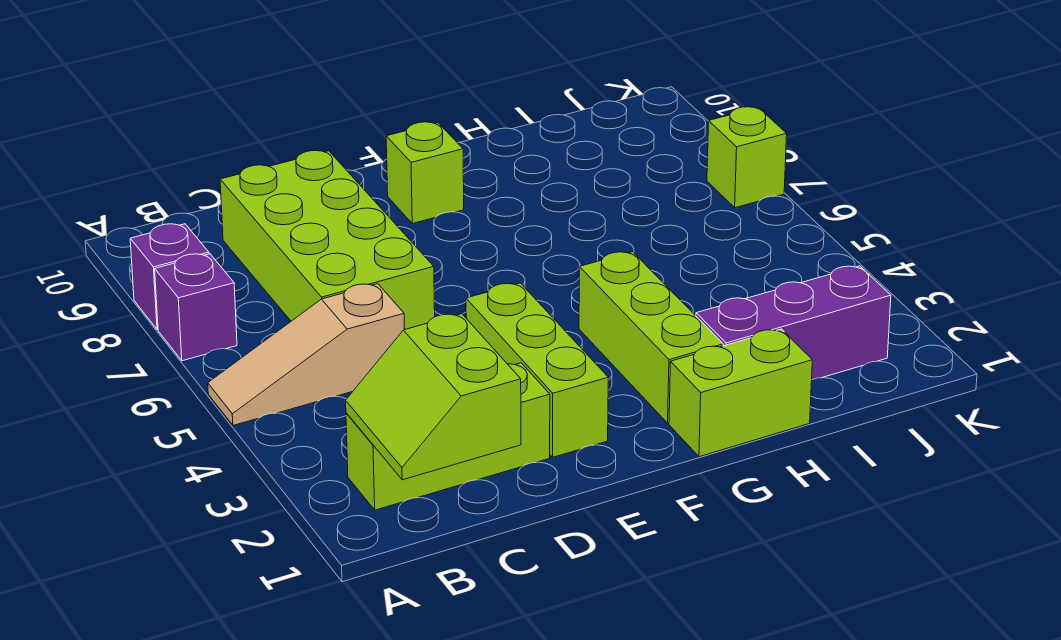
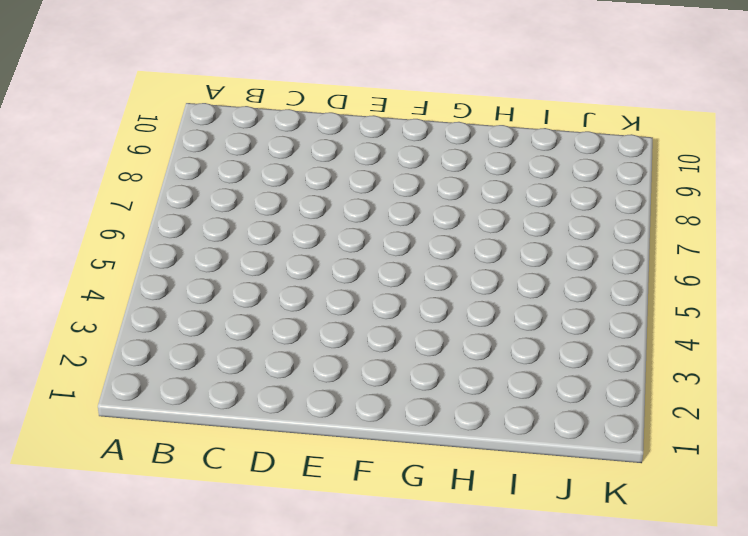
none -> tan 1x3 slope [208,284,405,425]
none -> purple 1x1 brick [155,254,237,361]
none -> purple 1x1 brick [130,224,209,330]

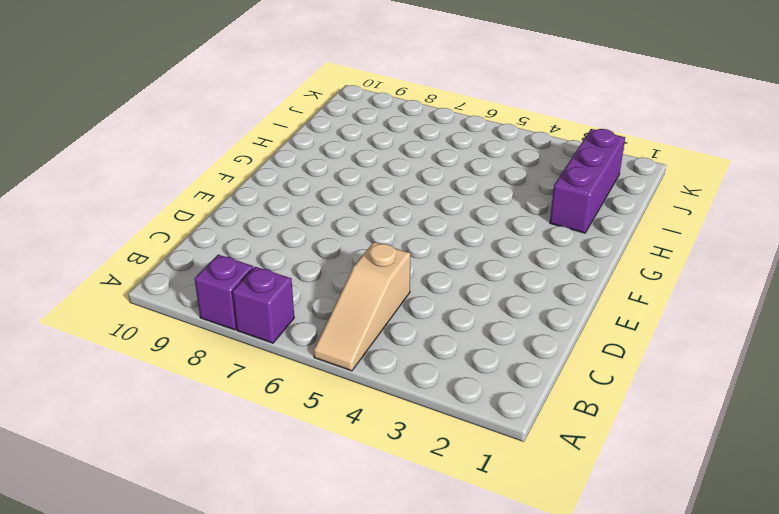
none -> lime 1x3 brick [346,363,550,510]
none -> lime 2x4 brick [220,151,435,329]
none -> lime 1x3 brick [466,283,608,457]

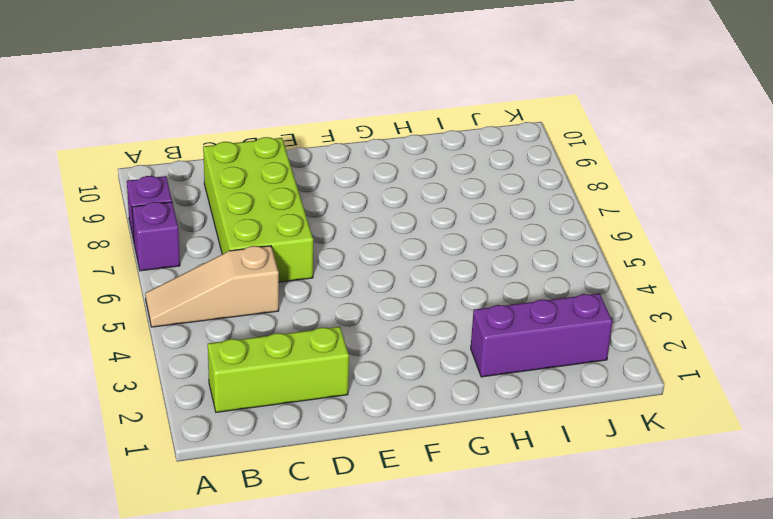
none -> lime 1x3 brick [466,283,608,457]
none -> lime 1x1 brick [386,122,464,224]
none -> lime 1x2 brick [669,329,812,457]

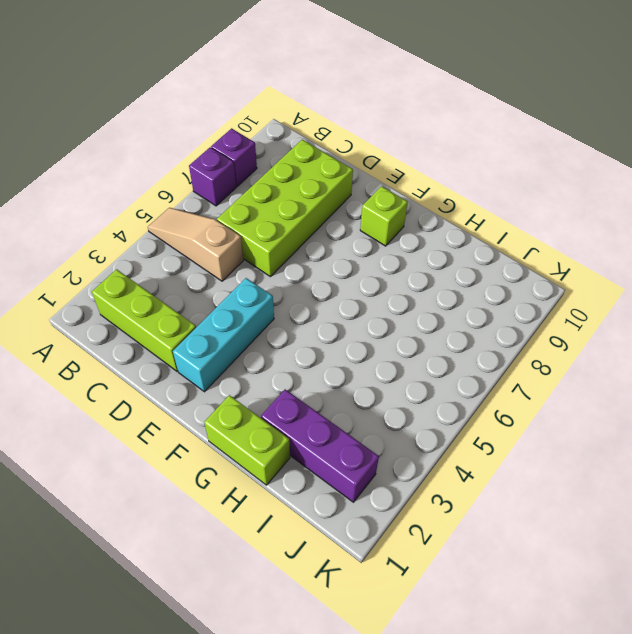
cyan 1x3 brick [173,278,274,392] -> lime 1x3 brick [466,283,608,457]
none -> lime 1x3 brick [579,252,723,423]
none -> lime 1x1 brick [707,107,787,208]
none -> lime 2x2 slope [346,314,521,480]

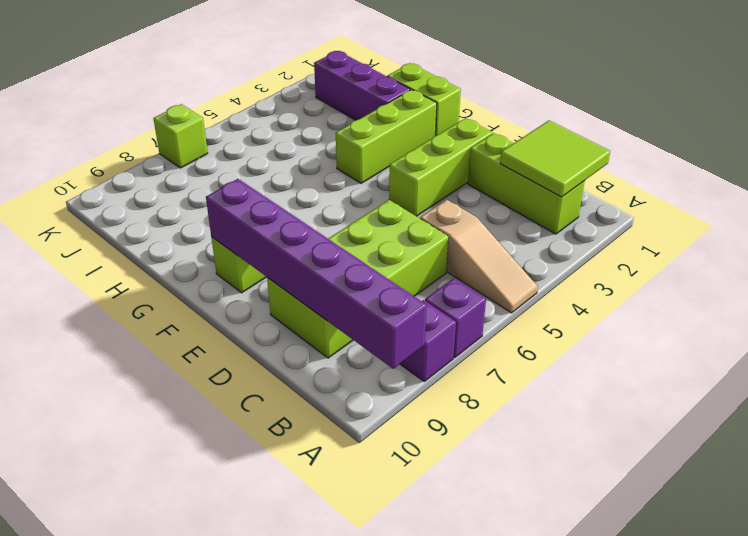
purple 1x6 brick [206,179,427,369] -> none
lime 2x2 tile [500,121,610,197] -> lime 2x2 slope [346,314,521,480]

